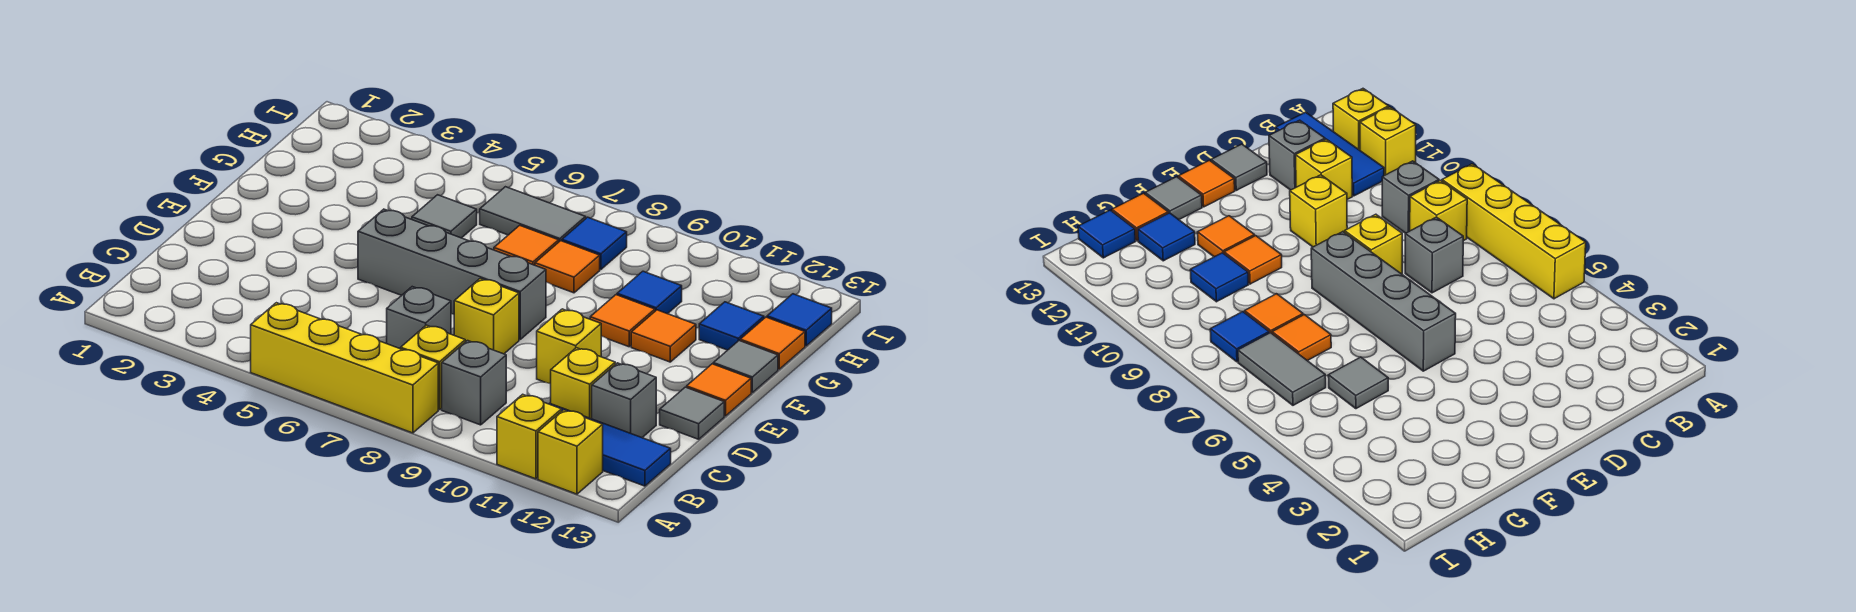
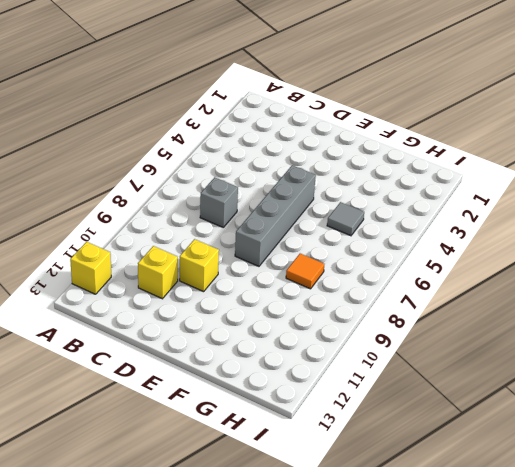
none -> yellow 1x4 brick [251,303,438,433]
none -> yellow 1x1 brick [497,394,562,479]
none -> yellow 1x1 brick [401,325,465,410]

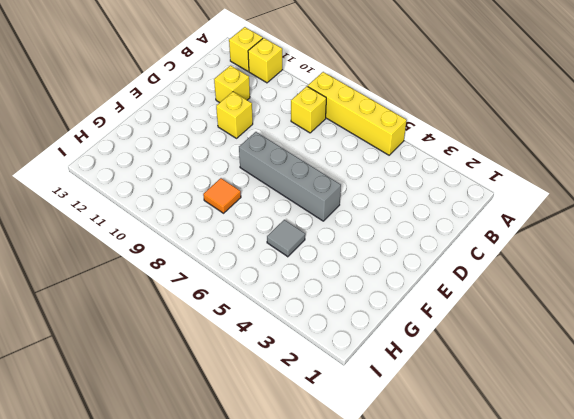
none -> grey 1x1 brick [442,341,506,425]
none -> blue 1x3 tile [549,403,671,486]
none -> grey 1x1 brick [387,287,451,349]

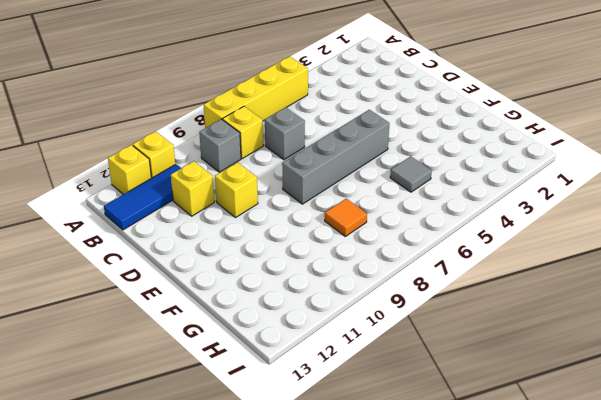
none -> grey 1x1 brick [592,363,656,438]
none -> yellow 1x1 brick [454,279,519,354]
none -> grey 1x1 tile [660,387,724,439]

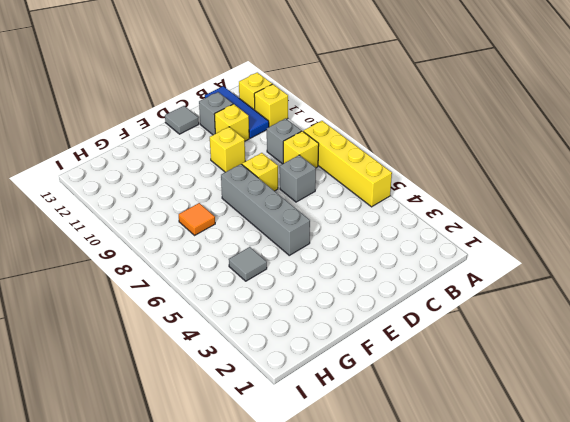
none -> orange 1x1 tile [687,364,751,416]
none -> orange 1x1 tile [590,295,655,347]
none -> orange 1x1 tile [631,310,696,362]

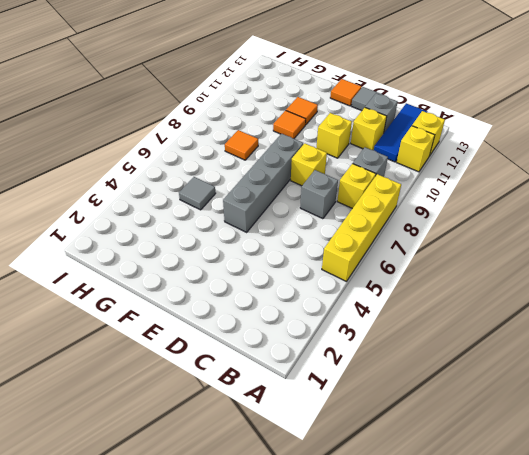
none -> grey 1x1 tile [713,341,778,393]
none -> orange 1x1 tile [494,225,559,265]
none -> blue 1x1 tile [617,271,682,314]

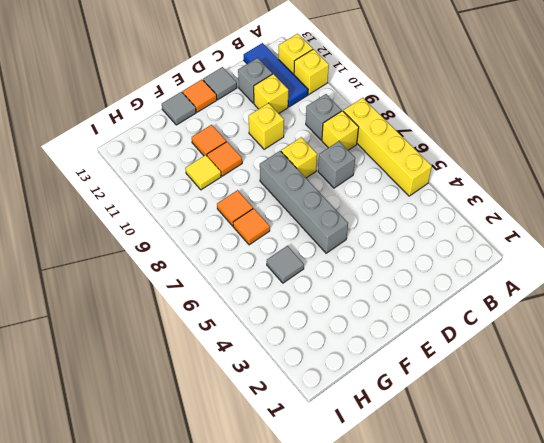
yellow 1x1 tile [185,155,221,190] -> blue 1x1 tile [617,271,682,314]
none -> blue 1x1 tile [699,302,764,350]
none -> orange 1x1 tile [740,317,805,369]
none -> grey 1x2 tile [480,187,586,242]

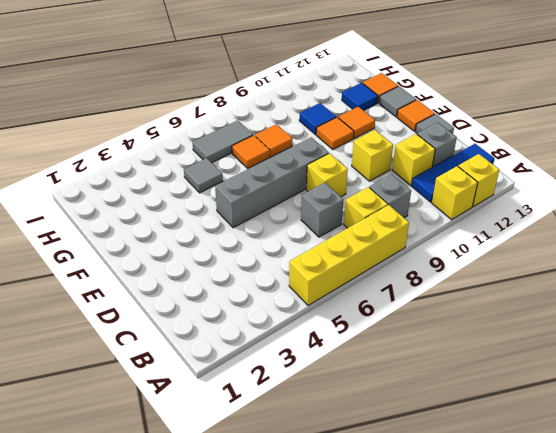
none -> blue 1x1 tile [562,217,627,269]
none -> blue 1x1 tile [767,294,832,346]

